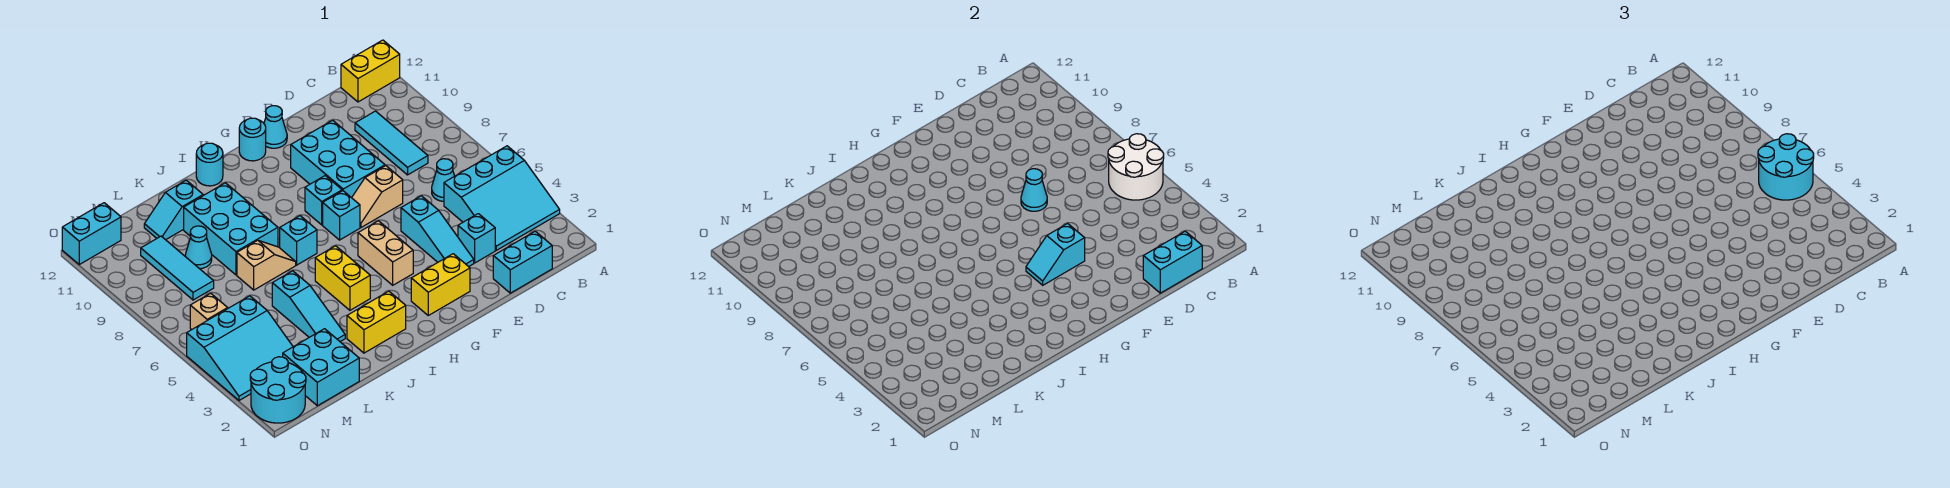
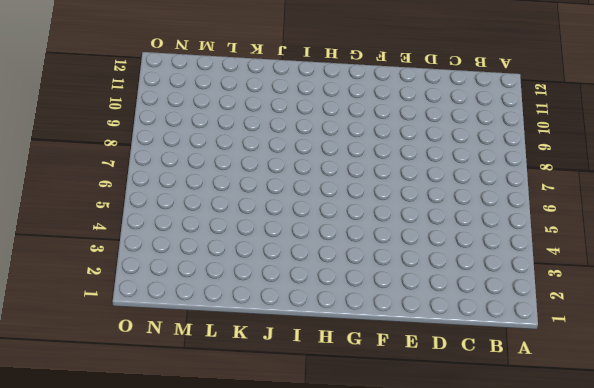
none -> cyan 3x3 slope [444,146,560,250]
none -> yellow 1x2 brick [341,40,400,102]
none -> cyan 1x2 brick [493,231,552,293]
none -> cyan 1x1 cone [432,159,454,201]

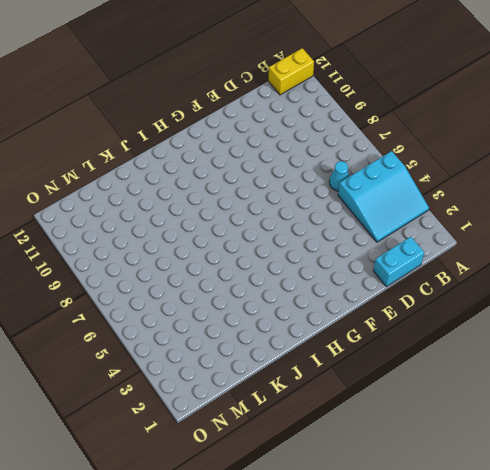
none -> cyan 1x3 tile [355,111,428,175]
none -> cyan 1x1 brick [458,214,495,263]
none -> cyan 1x3 slope [401,196,474,267]
none -> tan 1x2 slope [352,166,403,227]

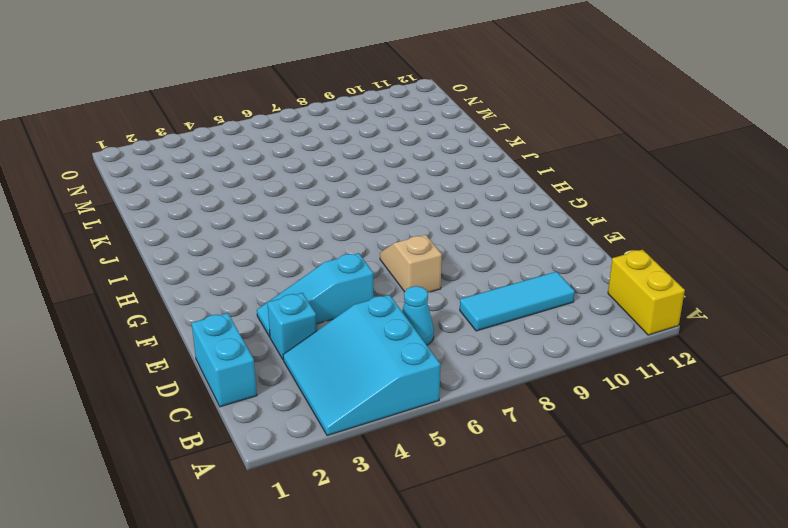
none -> cyan 2x3 brick [291,120,385,198]
none -> yellow 1x2 brick [411,254,470,315]
none -> cyan 1x1 cone [264,106,287,148]
none -> tan 1x2 brick [358,221,413,285]

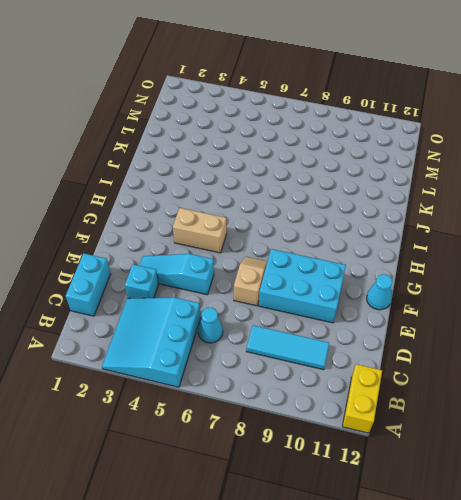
none -> yellow 1x2 brick [411,254,470,315]
none -> cyan 1x1 brick [323,191,360,240]
none -> cyan 1x1 brick [305,176,342,225]
none -> cyan 1x1 round brick [239,118,266,161]

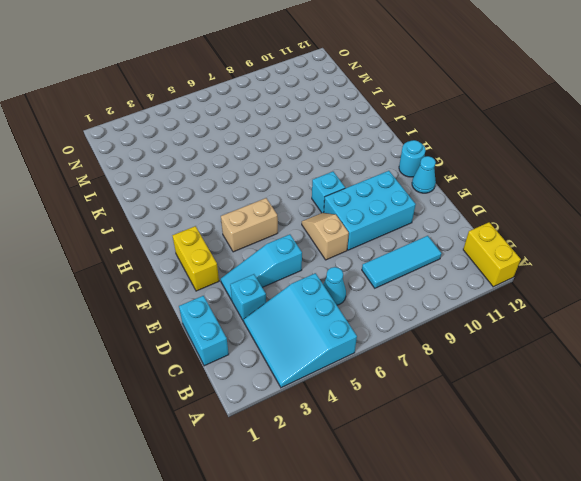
none -> cyan 1x1 brick [323,191,360,240]
none -> yellow 1x2 brick [347,291,406,353]
none -> yellow 1x2 brick [315,246,370,310]
none -> cyan 1x1 brick [280,216,317,265]

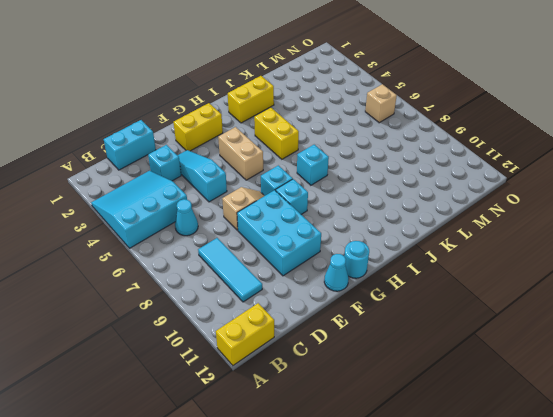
none -> cyan 1x1 round brick [196,143,223,186]
none -> tan 1x2 slope [237,240,296,290]
none -> cyan 2x3 brick [184,183,278,275]
none -> cyan 1x3 slope [272,271,345,342]

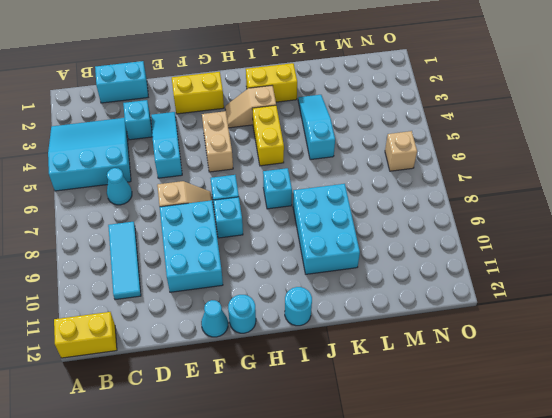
tan 1x2 slope [225,86,276,128] -> tan 1x2 slope moved to [237,240,296,290]
none -> cyan 1x2 slope [144,180,203,240]
none -> cyan 2x2 brick [283,329,359,406]
none -> cyan 1x1 cone [185,226,212,269]
none -> cyan 3x3 slope [187,296,293,400]

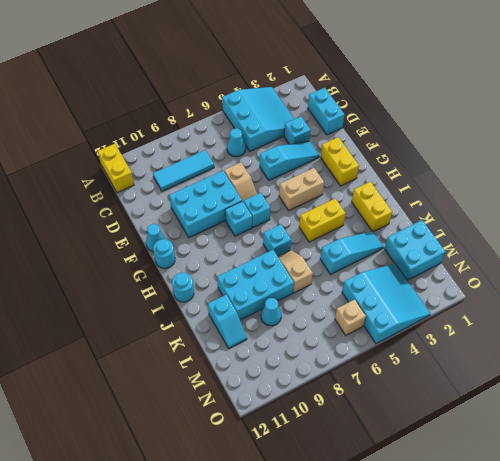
none -> cyan 1x3 tile [141,236,214,300]
none -> cyan 2x2 round brick [250,357,306,423]
none -> cyan 1x2 brick [62,203,121,264]
none -> white 2x2 round brick [1108,134,1164,200]

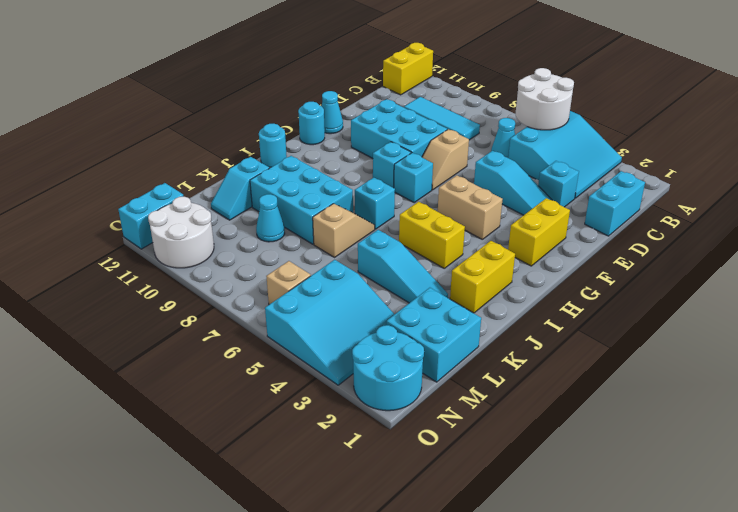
white 2x2 round brick [148,197,214,268] -> none
none -> cyan 1x3 tile [141,236,214,300]
none -> cyan 1x2 brick [1143,231,1202,293]
none -> cyan 1x1 cone [1021,169,1047,211]
none -> cyan 1x2 slope [1026,223,1085,285]

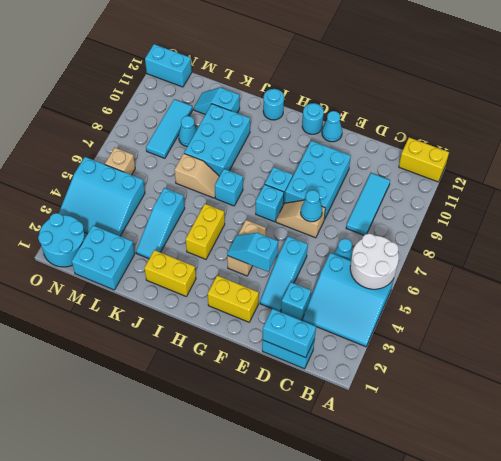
none -> cyan 2x2 round brick [1758,134,1814,200]

